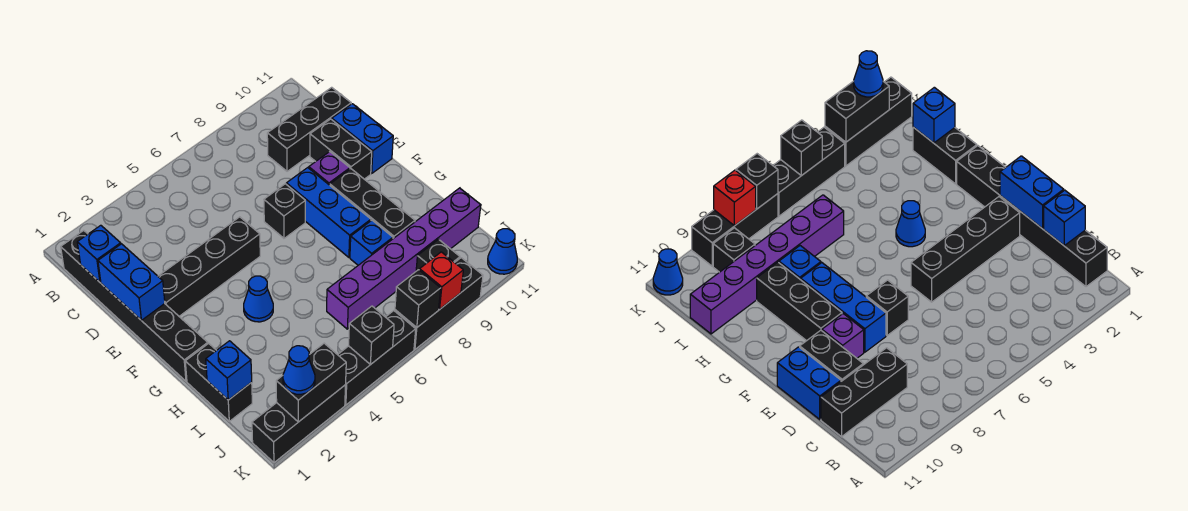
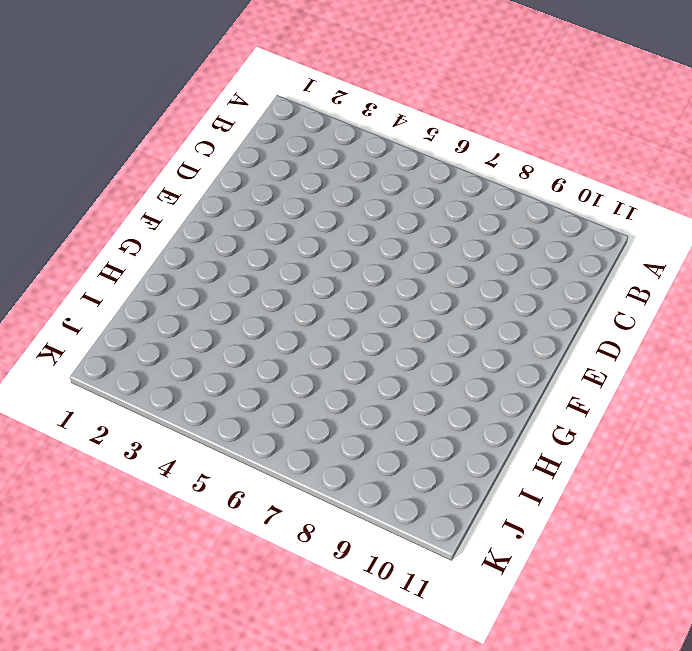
none -> black 1x6 brick [61,230,208,381]
none -> black 1x3 brick [267,87,351,171]
none -> black 1x2 brick [310,119,372,179]

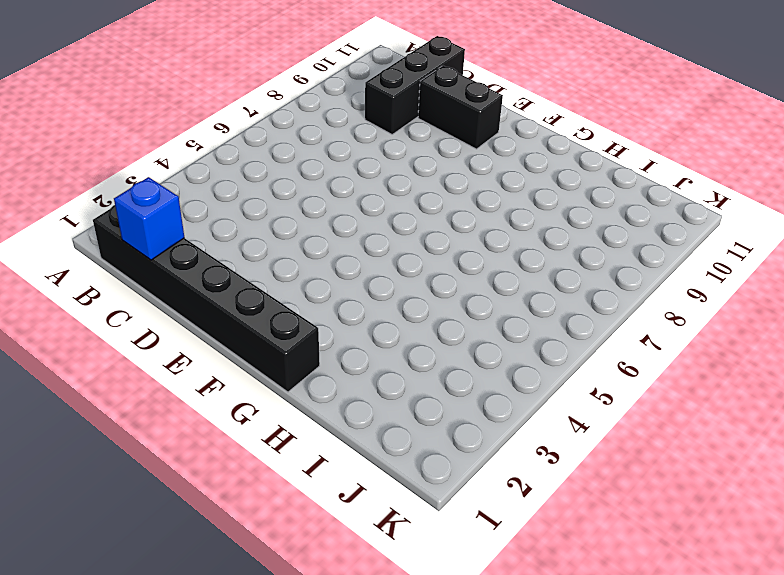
none -> blue 1x2 brick [332,104,393,173]
none -> black 1x4 brick [158,217,260,316]
none -> black 1x1 brick [264,184,305,238]

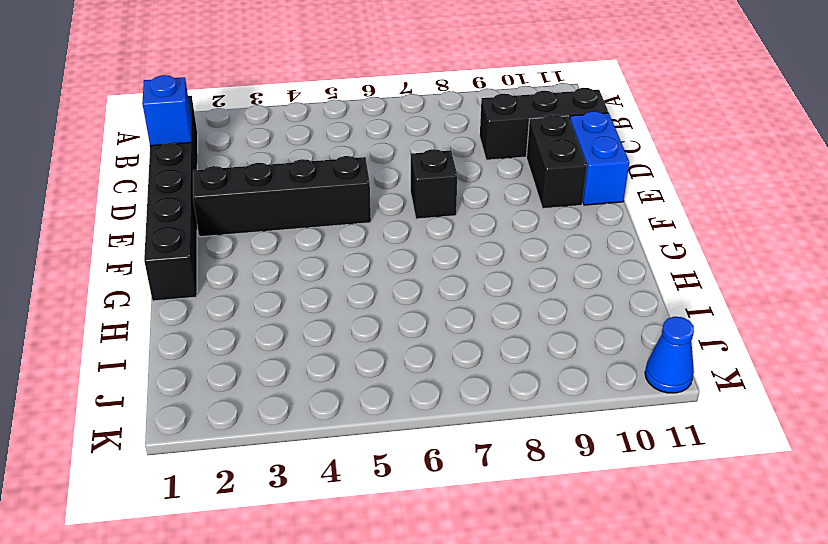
none -> blue 1x3 brick [286,168,371,257]
none -> purple 1x1 brick [309,152,350,185]
none -> black 1x3 brick [330,169,415,239]

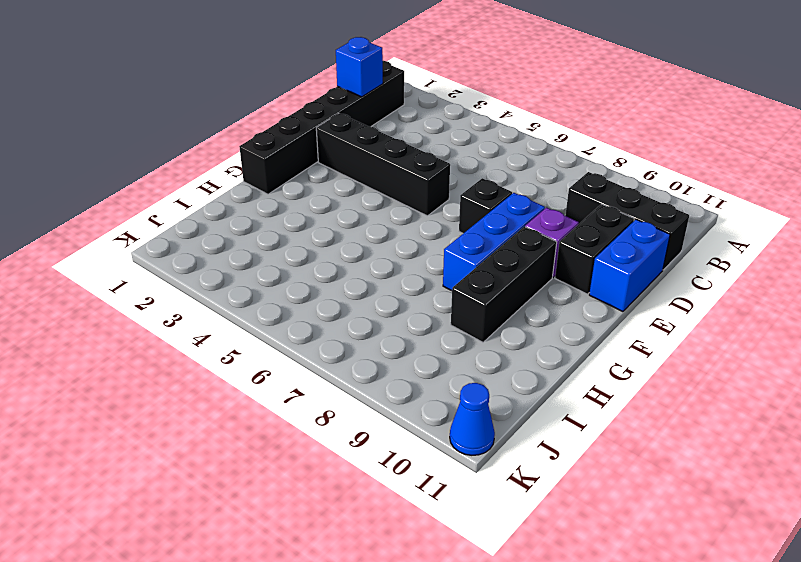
none -> blue 1x1 cone [244,276,273,322]
none -> black 1x2 brick [185,343,252,421]
none -> blue 1x1 brick [350,220,393,265]

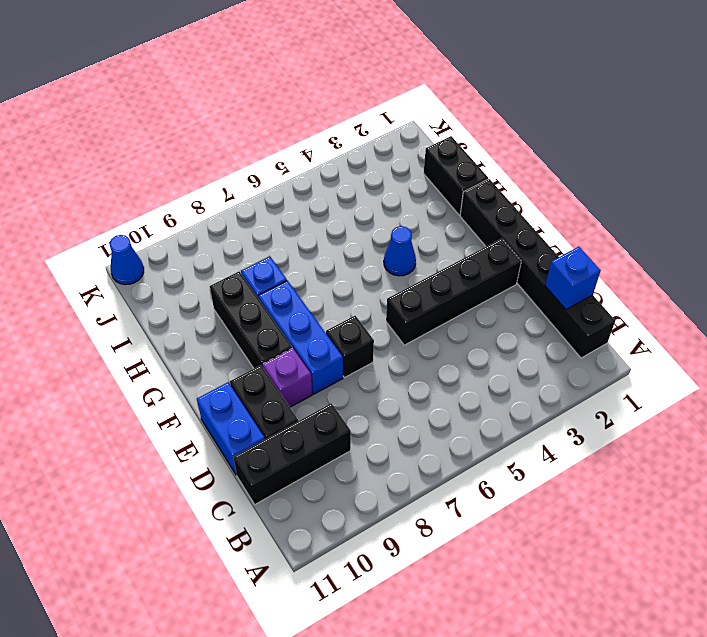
none -> purple 1x6 brick [327,188,481,329]
none -> black 1x1 brick [416,239,460,271]
none -> black 1x3 brick [252,385,346,463]

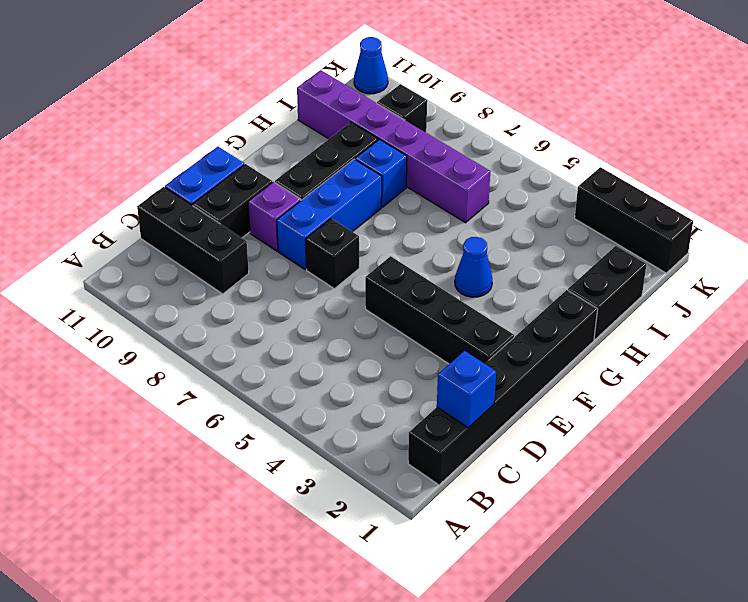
none -> black 1x3 brick [338,311,416,405]
none -> black 1x3 brick [395,258,483,349]
none -> blue 1x2 brick [98,244,165,321]

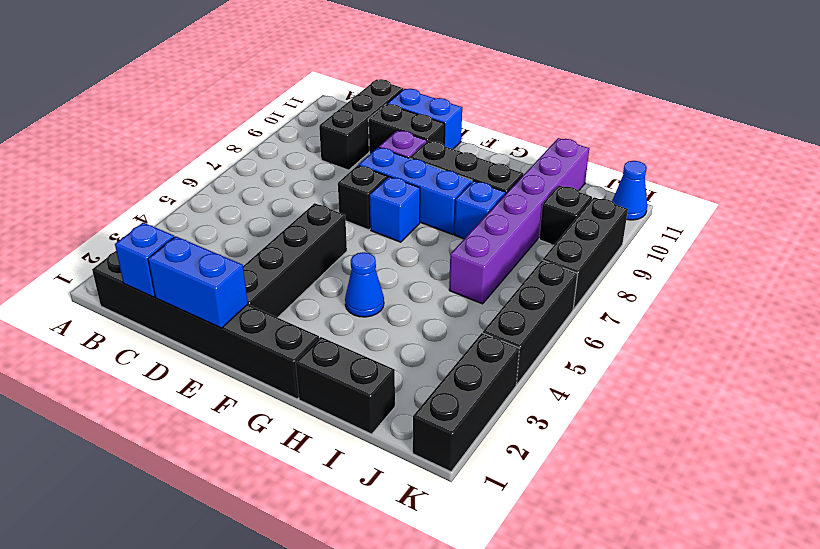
blue 1x1 brick [370,177,420,242] -> blue 1x1 brick moved to [206,341,252,400]
none -> black 1x2 brick [276,343,346,422]
none -> black 1x1 brick [349,306,394,365]
none -> black 1x1 brick [395,270,441,328]

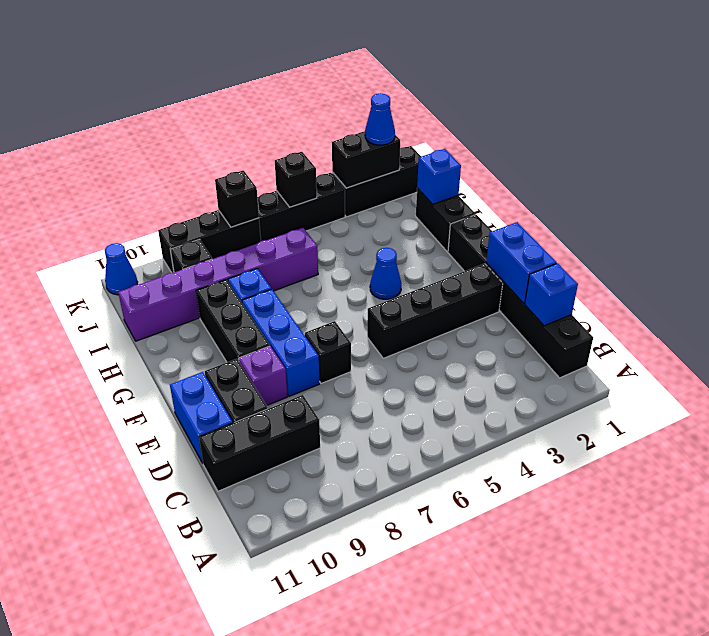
none -> red 1x1 brick [420,252,463,309]

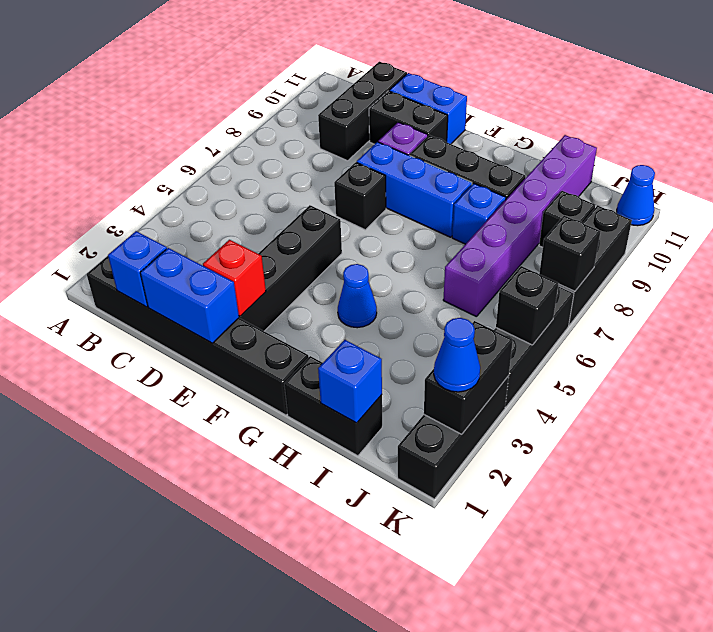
red 1x1 brick [203,240,266,316] -> red 1x1 brick moved to [420,252,463,309]

